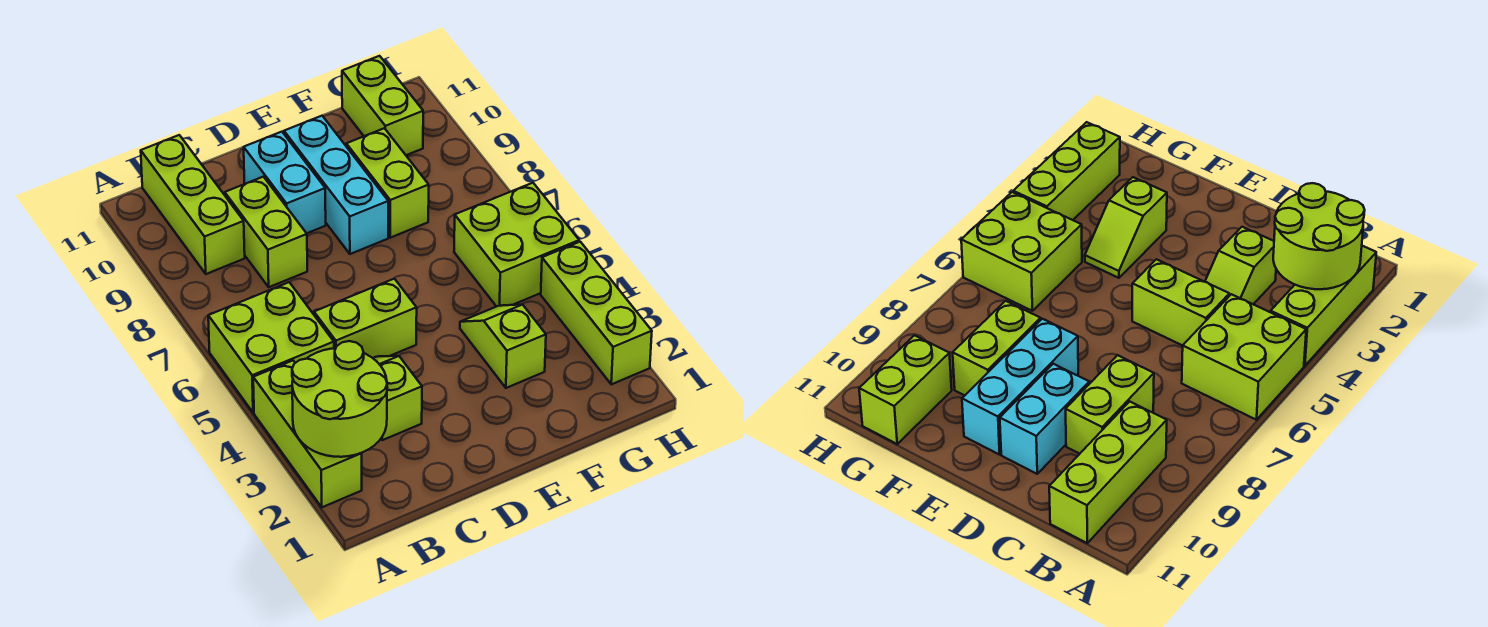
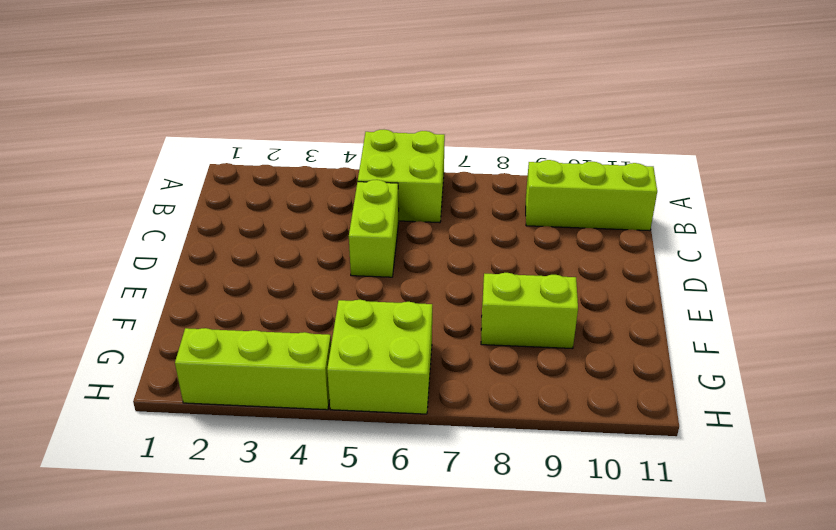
none -> lime 1x3 brick [253,361,362,507]
none -> lime 1x2 slope [373,356,422,440]
none -> lime 1x2 brick [225,177,307,287]

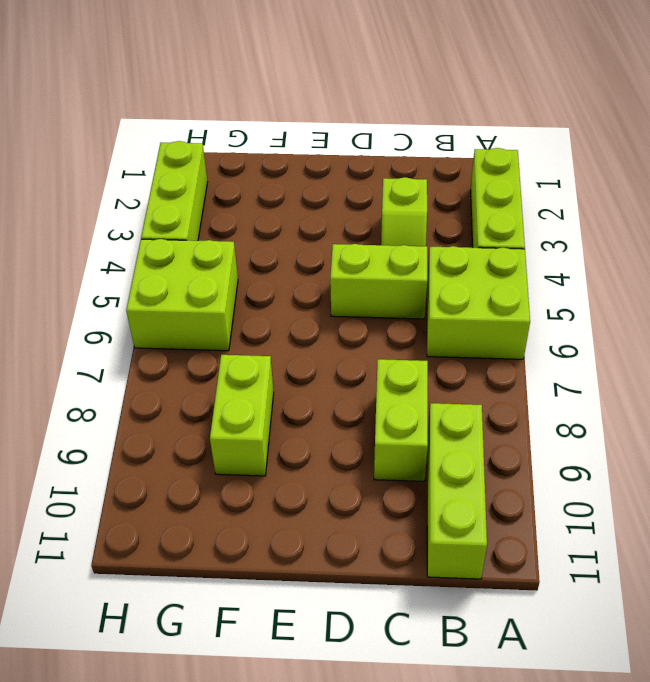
none -> cyan 1x2 brick [244,132,326,233]
none -> cyan 1x3 brick [284,116,388,254]
none -> lime 1x2 slope [460,305,546,388]

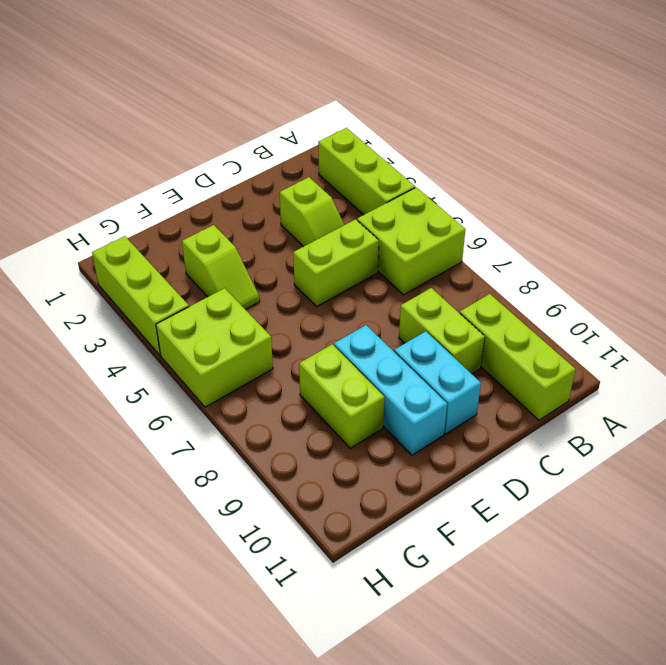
none -> lime 1x2 brick [342,56,423,155]
none -> lime 2x2 round brick [292,341,387,457]

